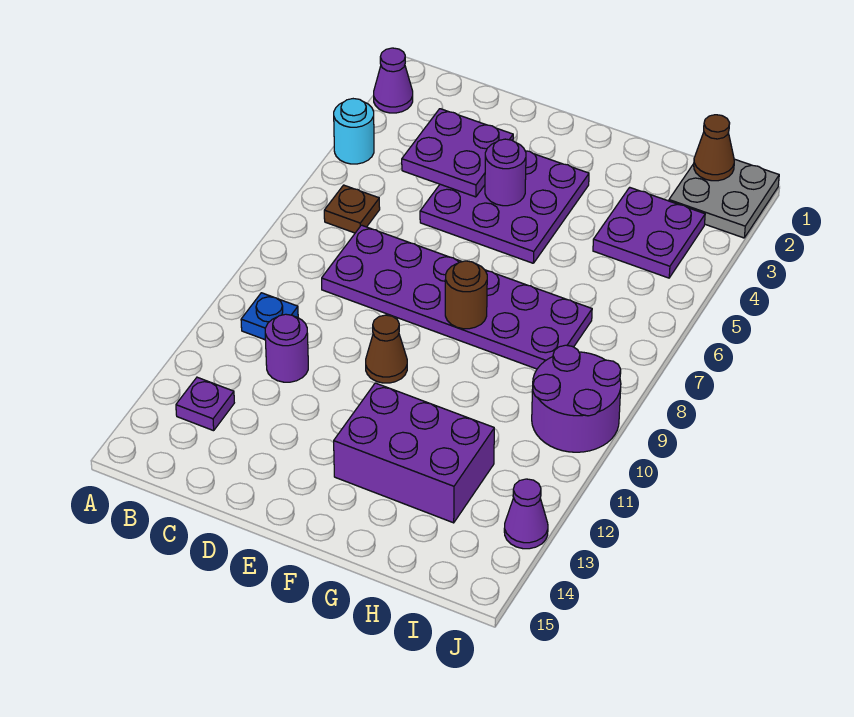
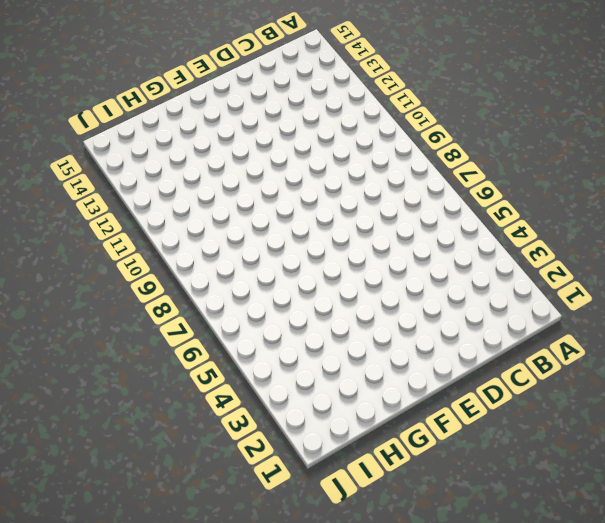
none -> purple 1x1 cone [374,48,413,113]
none -> cyan 1x1 round brick [334,99,374,164]
none -> brown 1x1 plate [324,185,380,233]

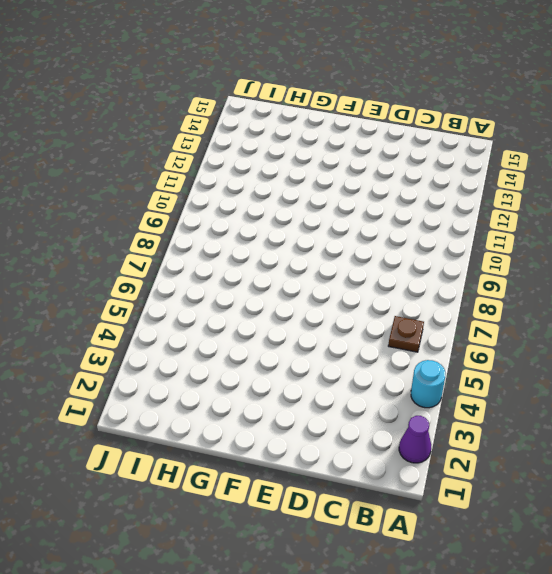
none -> blue 1x1 plate [241,293,298,340]
none -> purple 1x1 plate [176,377,234,431]
none -> purple 2x6 plate [322,225,592,369]

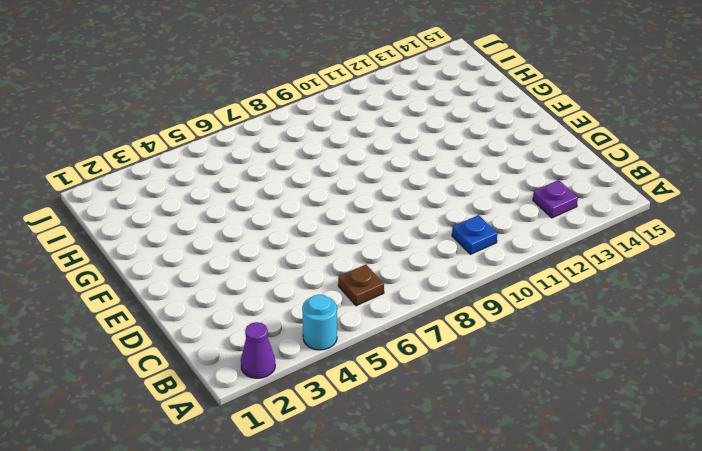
none -> purple 2x6 plate [322,225,592,369]
none -> purple 1x1 round brick [265,314,308,382]
none -> purple 3x3 plate [420,151,589,263]

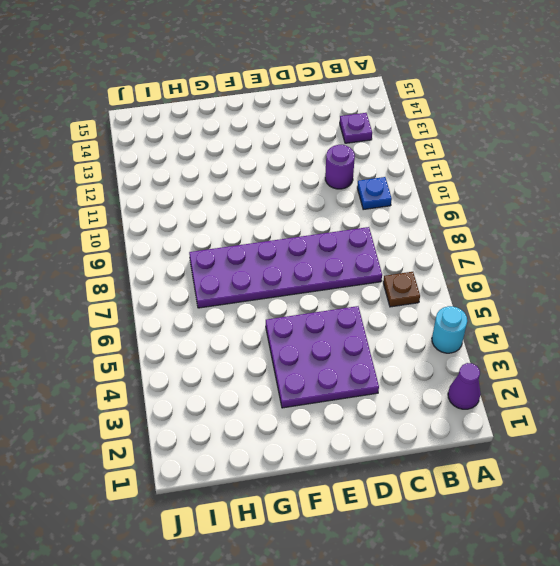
none -> brown 1x1 cone [366,315,407,383]
none -> purple 2x3 brick [334,383,494,523]
none -> purple 2x2 plate [593,187,705,278]

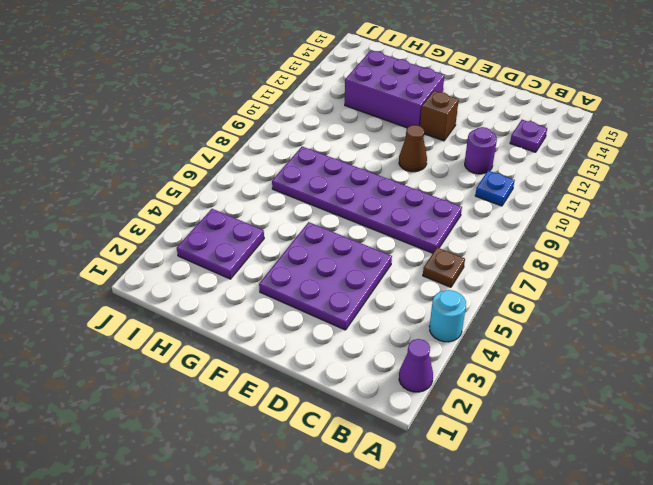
brown 1x1 brick [420,91,459,141] -> none
none -> grey 2x2 plate [669,159,779,238]
none -> purple 2x2 round brick [532,345,621,452]
none -> purple 1x1 cone [504,479,548,549]

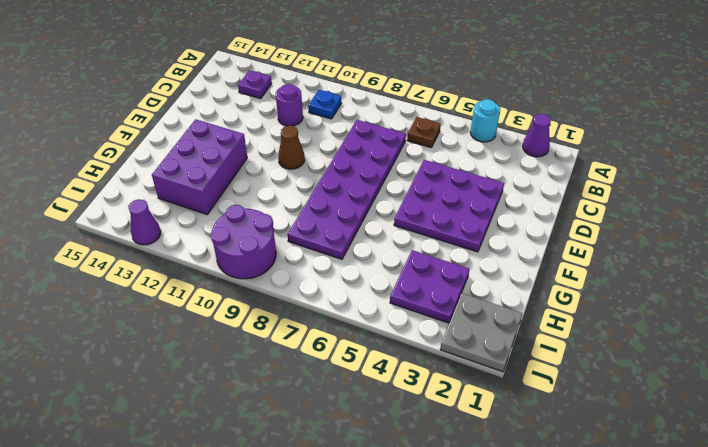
none -> purple 2x2 plate [402,109,513,197]
none -> purple 1x1 round brick [485,139,526,206]
none -> brown 1x1 round brick [445,261,487,329]

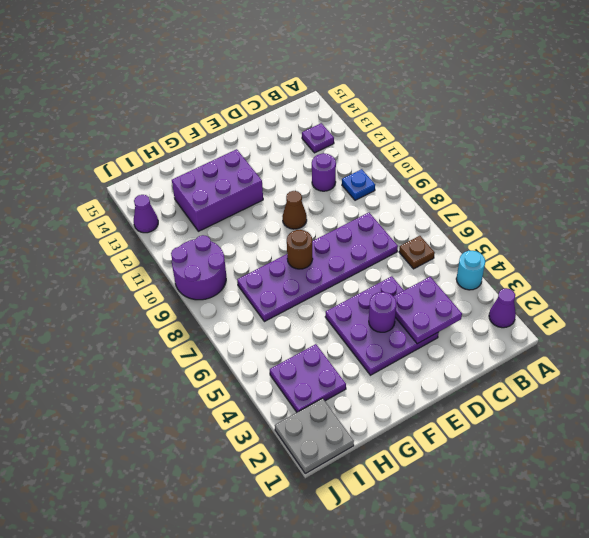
none -> brown 1x1 cone [694,115,734,181]

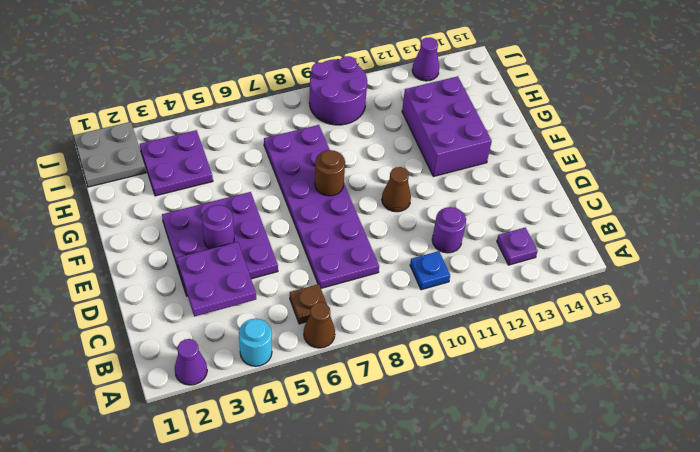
brown 1x1 cone [304,302,335,348] -> brown 1x1 cone moved to [694,115,734,181]

